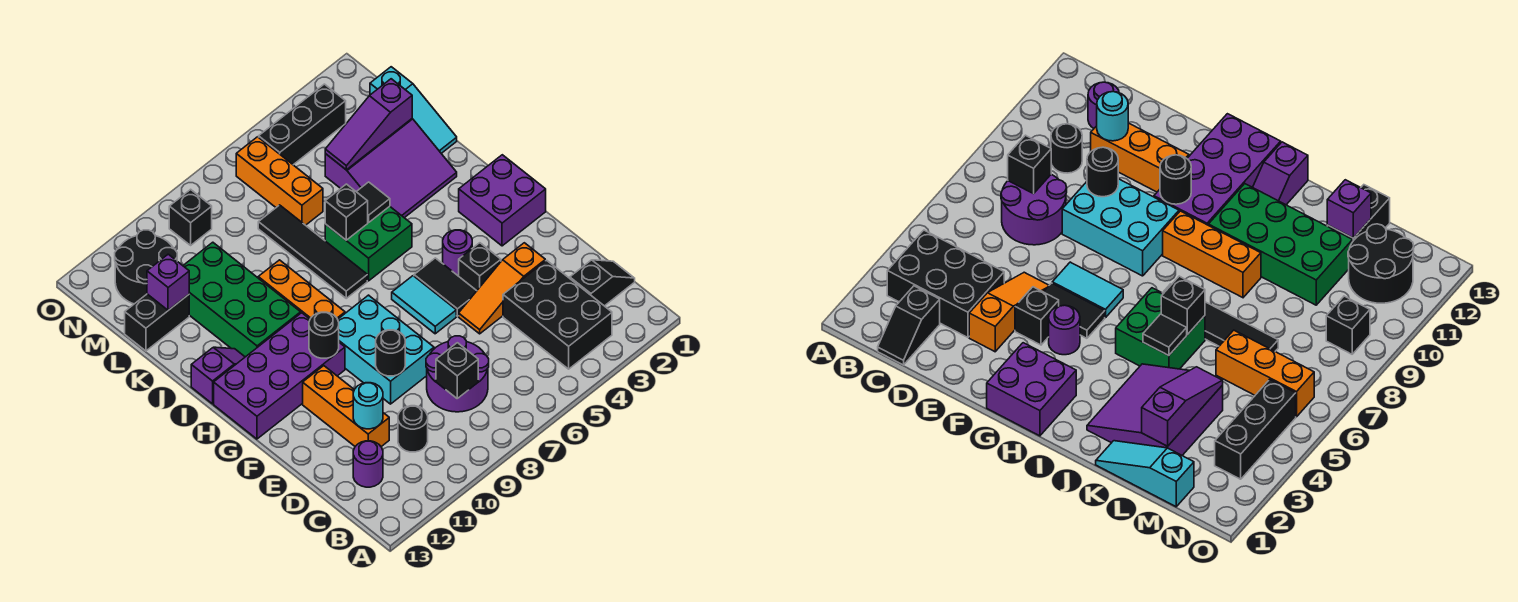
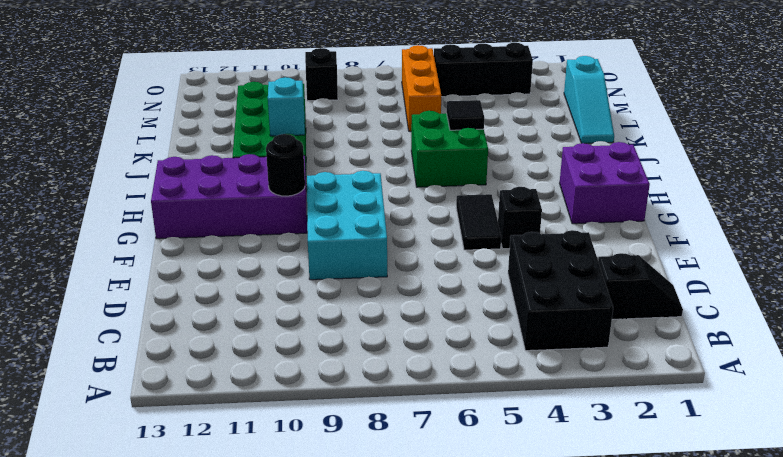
cyan 1x1 brick [268,77,305,136] -> none
none -> purple 2x2 round brick [426,336,489,412]
none -> black 1x1 round brick [398,406,428,452]
none -> purple 1x1 round brick [353,441,383,487]
none -> orange 1x3 brick [303,366,389,447]

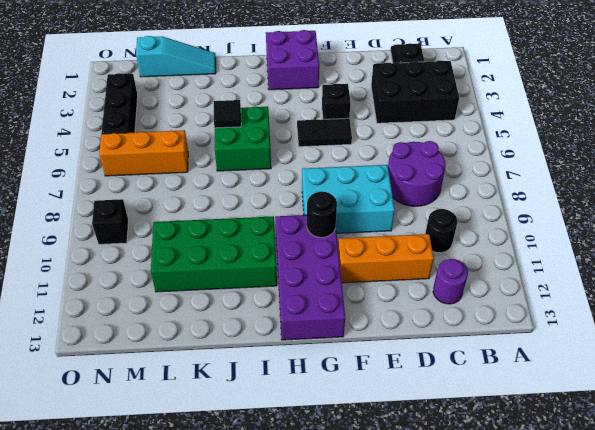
none -> orange 1x3 slope [459,243,545,334]
none -> cyan 1x2 tile [392,276,456,334]
none -> purple 1x1 round brick [443,230,472,276]
none -> orange 1x3 brick [258,260,345,319]

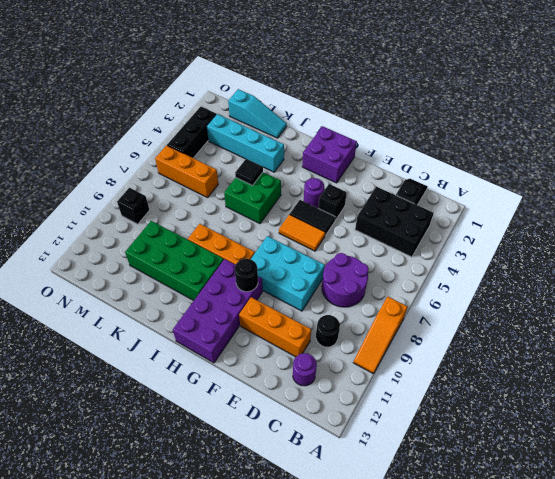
orange 1x3 slope [353,297,407,374] -> orange 1x3 slope moved to [459,243,545,334]
orange 1x2 tile [279,214,325,251] -> cyan 1x2 tile [392,276,456,334]
cyan 1x4 brick [207,114,284,172] -> purple 3x3 slope [325,119,457,218]
none -> black 1x4 tile [258,205,367,298]
none -> purple 1x2 slope [191,347,245,404]
none -> black 1x2 brick [125,294,189,351]
none -> black 2x2 round brick [115,230,177,304]

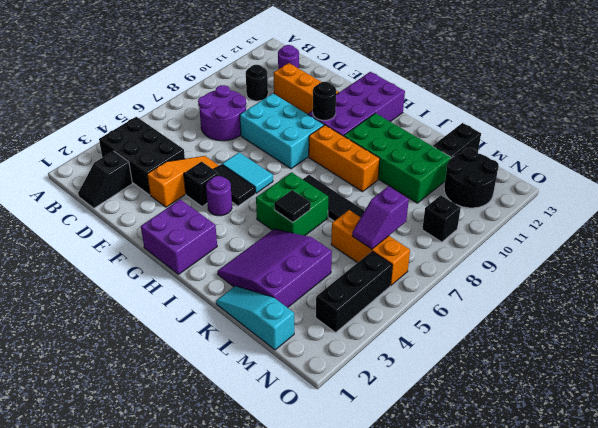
purple 1x2 slope [352,186,409,249] -> purple 1x2 slope moved to [191,347,245,404]
none -> black 1x1 brick [436,343,478,398]
none -> cyan 1x1 round brick [353,383,383,429]
none -> black 1x1 round brick [376,330,405,376]
none -> black 1x1 brick [325,184,368,240]

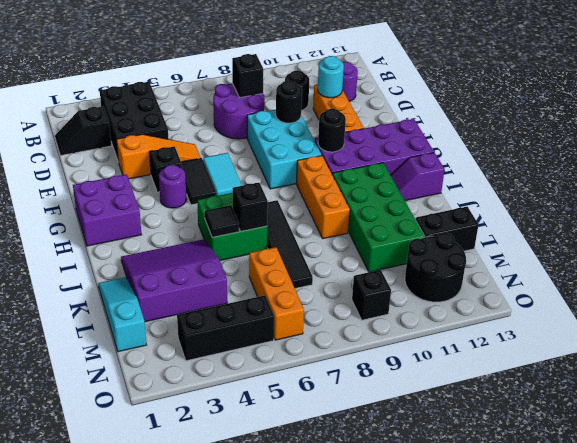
none -> purple 1x3 slope [325,79,412,170]
none -> purple 1x1 brick [147,254,189,310]

